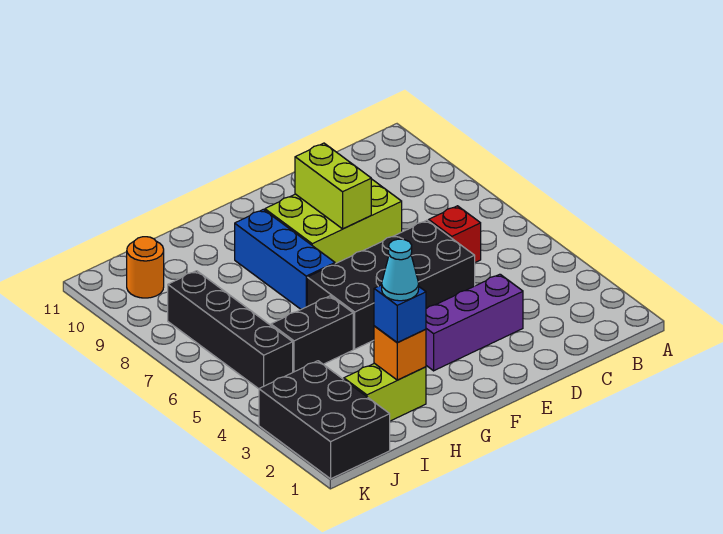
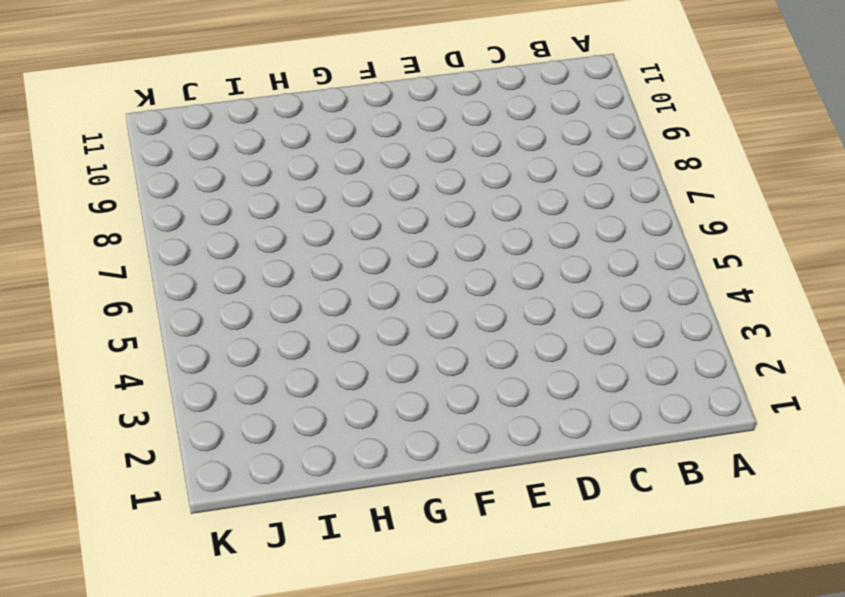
none -> red 1x1 brick [429,206,481,262]
none -> purple 1x3 brick [426,274,523,371]
none -> black 2x4 brick [307,220,475,349]

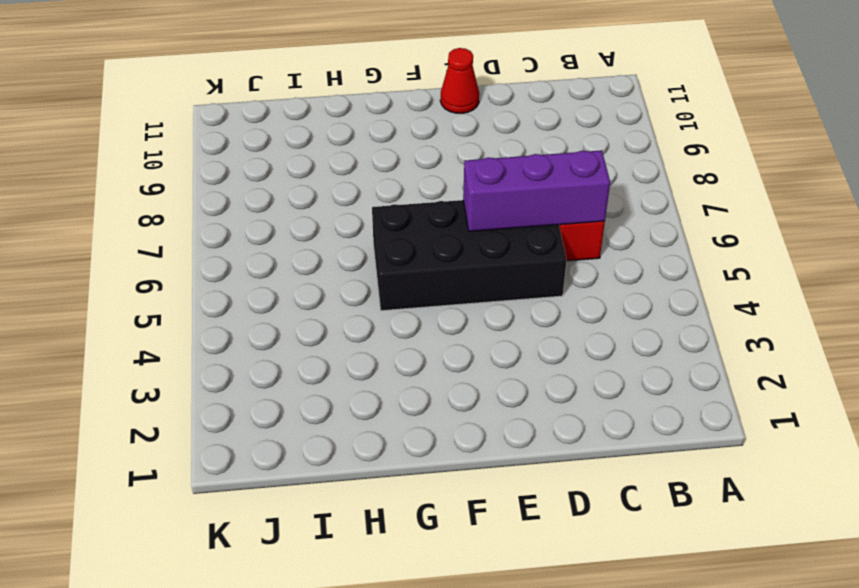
purple 1x3 brick [463,150,610,232] -> purple 1x3 brick moved to [426,274,523,371]
red 1x1 cone [440,48,479,113] -> none
none -> lime 2x3 brick [265,179,402,264]
none -> blue 1x3 brick [235,209,335,309]
none -> lime 1x2 brick [344,363,426,421]

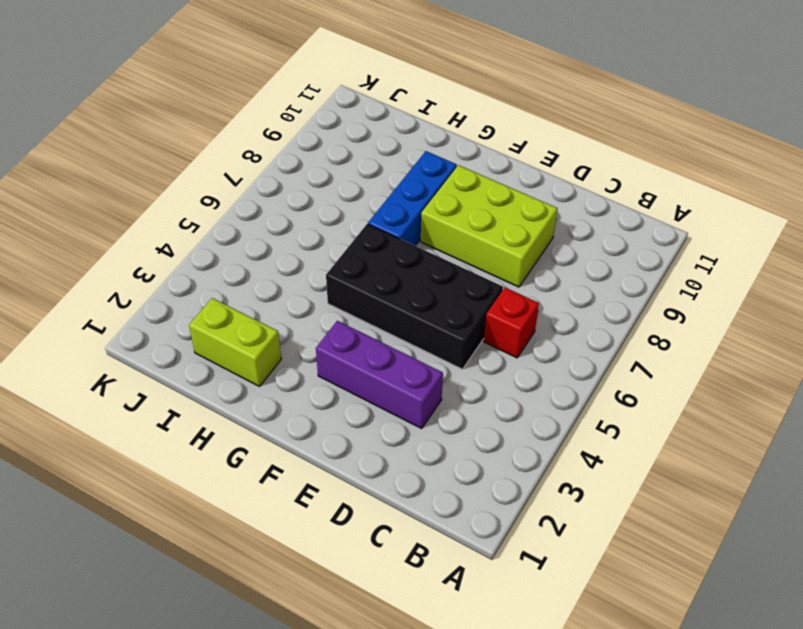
none -> black 1x2 brick [271,296,353,372]
none -> black 2x3 brick [259,361,390,479]
none -> black 1x4 brick [168,271,293,389]

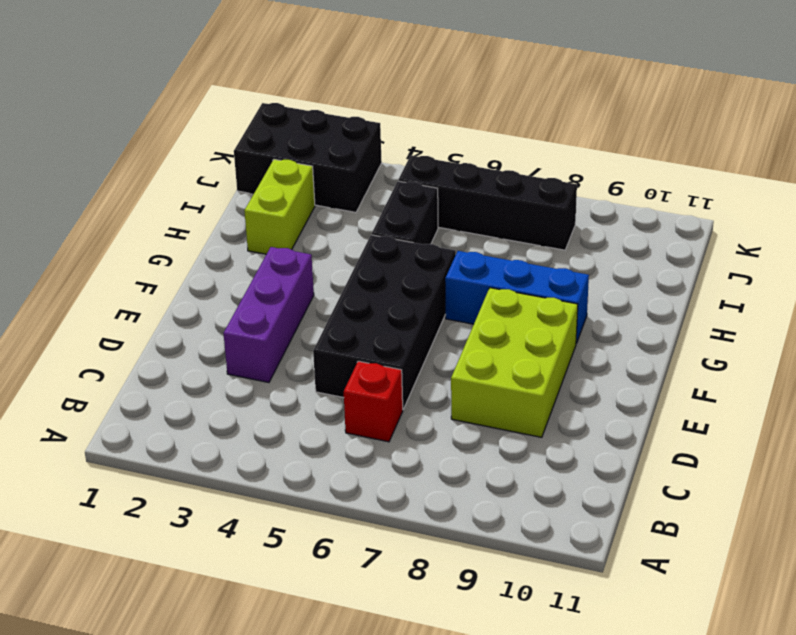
none -> orange 1x1 round brick [127,237,164,298]
none -> lime 1x2 brick [295,143,371,229]
none -> orange 1x1 brick [374,326,426,380]

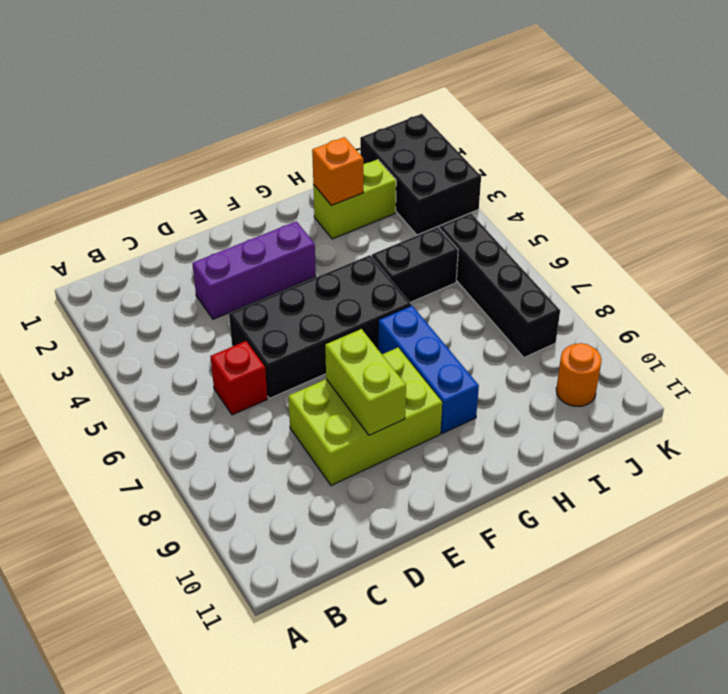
none -> blue 1x1 brick [374,285,426,343]
none -> cyan 1x1 cone [382,239,419,301]

